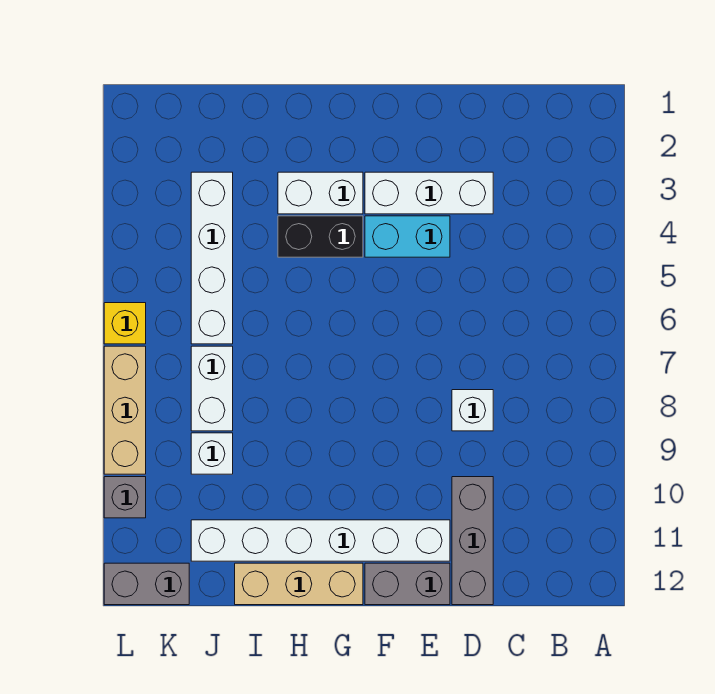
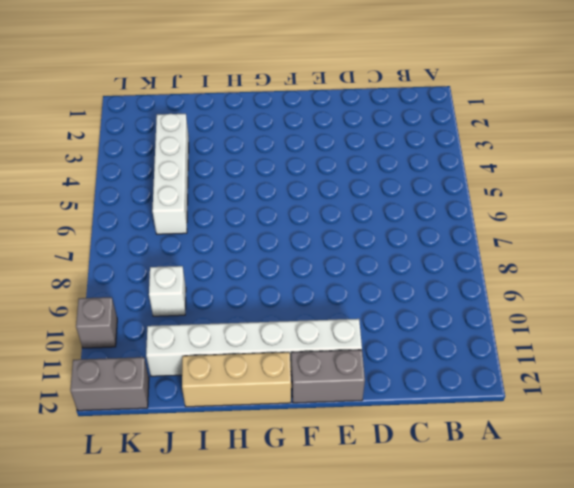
none -> white 1x3 brick [365,172,493,214]
none -> white 1x1 brick [452,390,493,431]
none -> grey 1x3 brick [452,477,493,605]

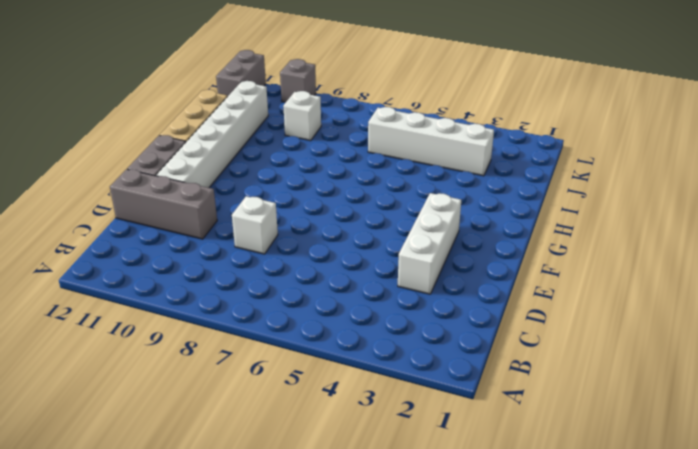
none -> cyan 1x2 brick [365,216,450,257]
none -> white 1x2 brick [278,172,363,214]
none -> black 1x2 brick [278,216,363,257]

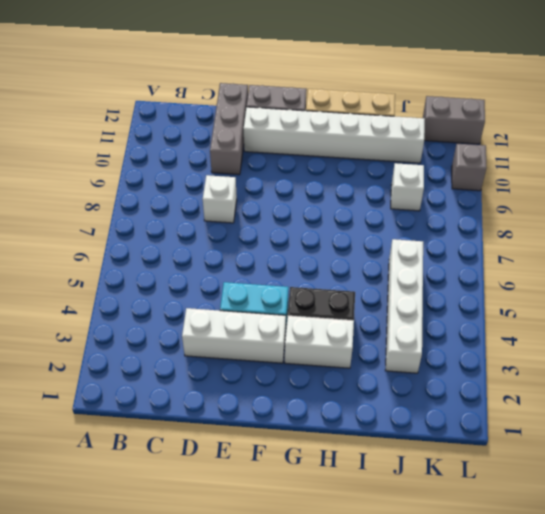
none -> white 1x2 brick [191,346,233,431]
none -> yellow 1x1 brick [104,303,146,344]
none -> tan 1x3 brick [104,346,146,474]

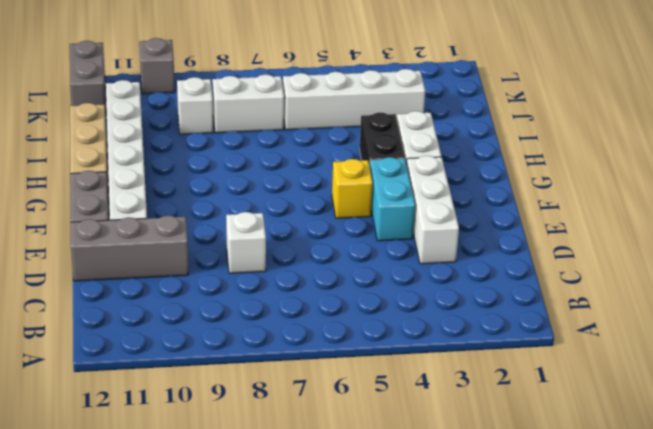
yellow 1x1 brick [332,159,373,218] -> yellow 1x1 brick moved to [104,303,146,344]
none -> tan 1x3 brick [104,346,146,474]

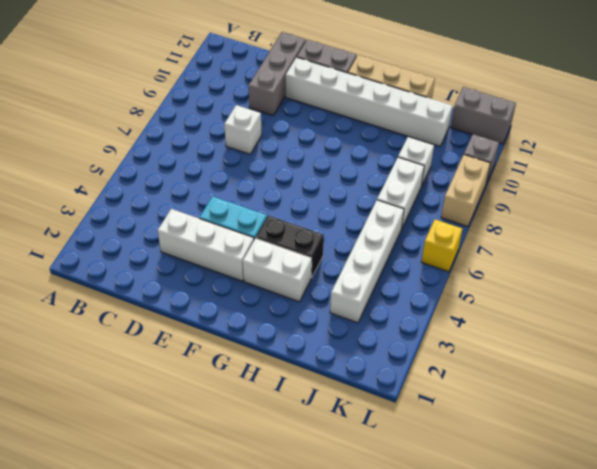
tan 1x2 brick [441,155,490,227] -> tan 1x3 brick [104,346,146,474]

